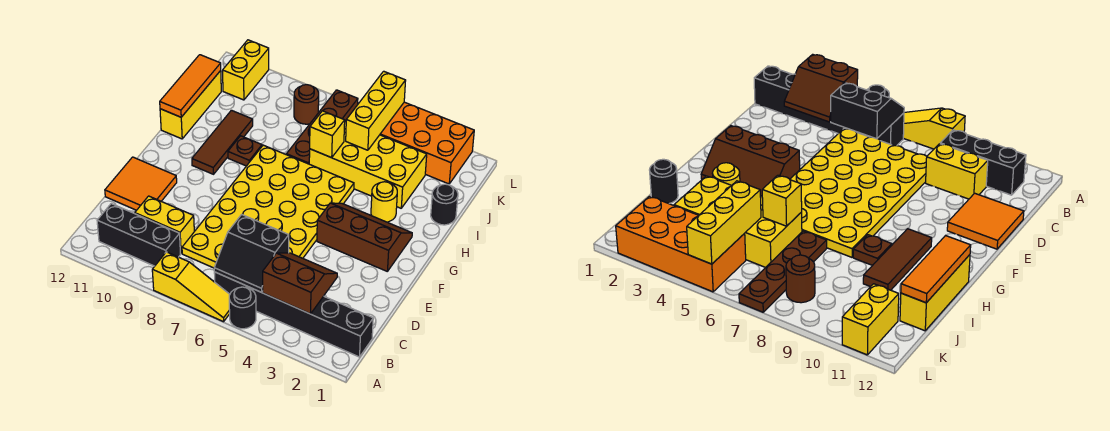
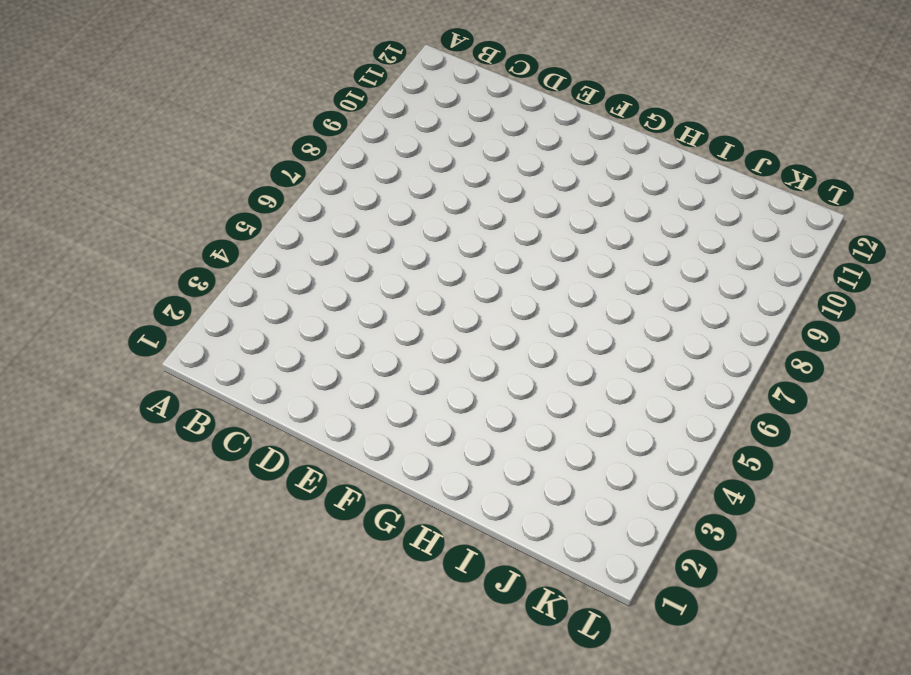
none -> black 1x1 round brick [229,287,256,329]
none -> yellow 1x3 slope [152,252,230,322]
none -> black 1x6 brick [214,272,373,357]

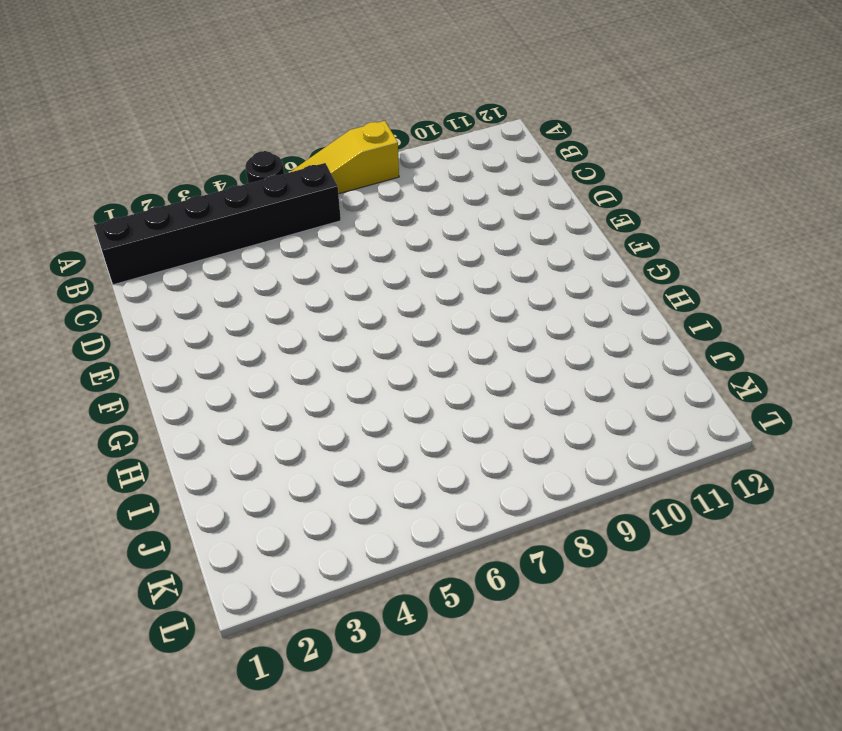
none -> black 1x3 brick [97,204,181,266]
none -> yellow 4x6 plate [182,145,354,268]
none -> yellow 1x2 brick [135,196,194,253]

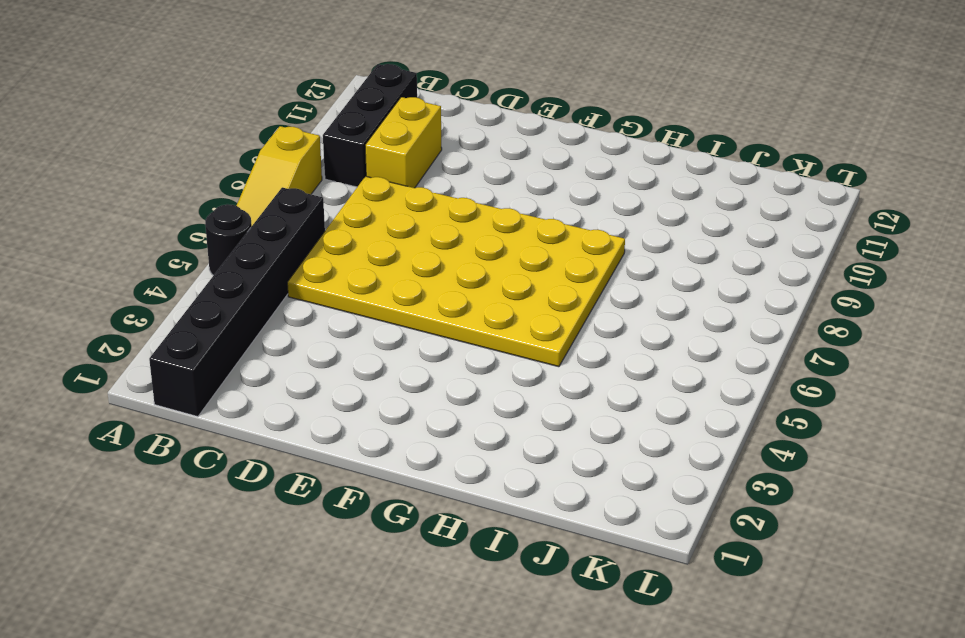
none -> orange 2x2 tile [105,157,177,210]
none -> brown 2x3 slope [317,203,412,271]
none -> brown 1x3 tile [192,110,253,174]

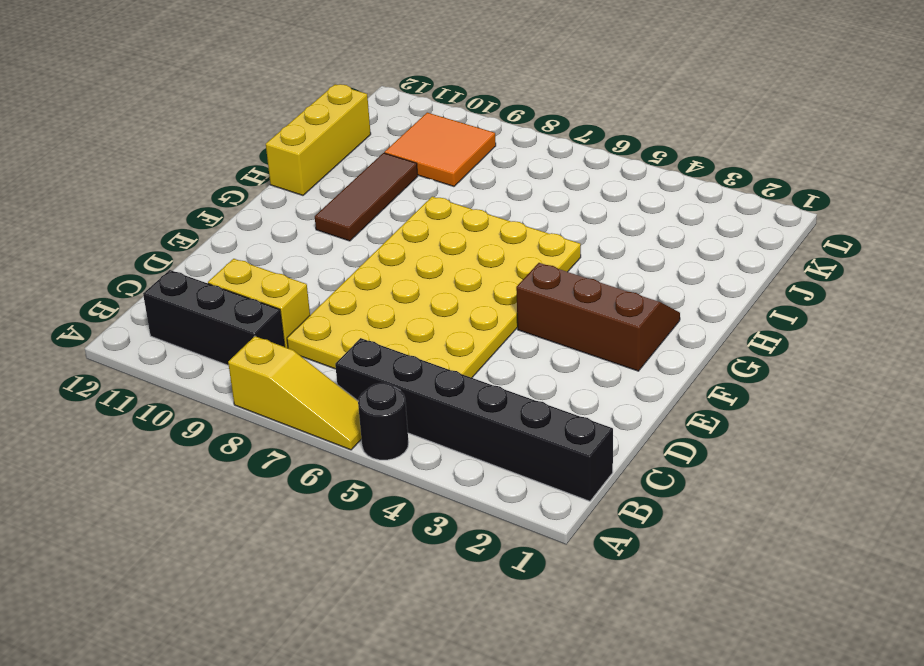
orange 2x2 tile [384,113,496,186] -> orange 2x2 tile moved to [105,157,177,210]
none -> yellow 1x1 round brick [371,182,397,222]
none -> brown 1x1 plate [228,136,262,166]
none -> black 1x1 round brick [431,184,458,225]

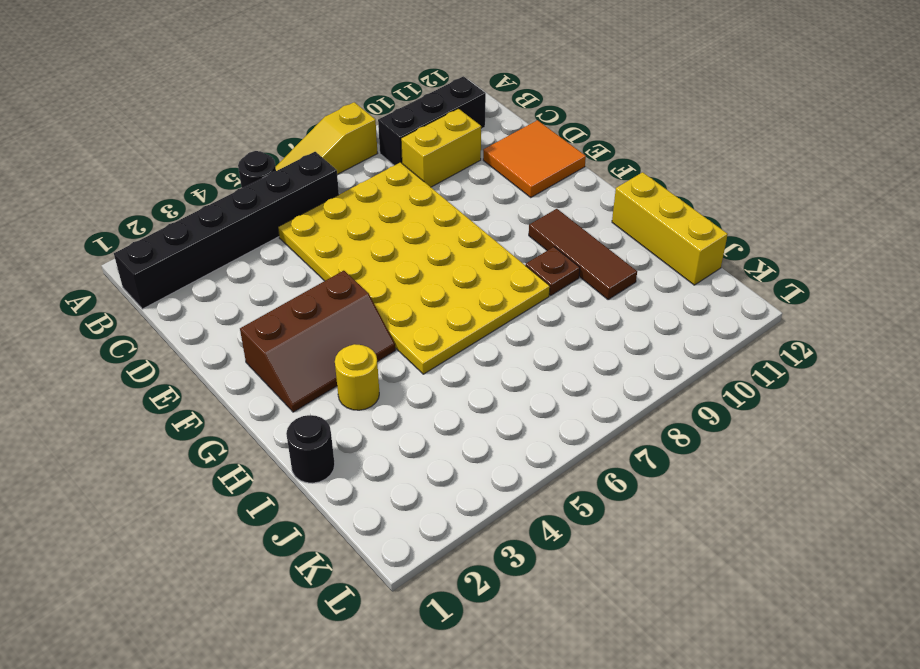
none -> yellow 2x4 brick [309,121,427,208]
none -> brown 1x4 plate [286,90,358,164]
none -> orange 2x4 brick [380,102,474,184]

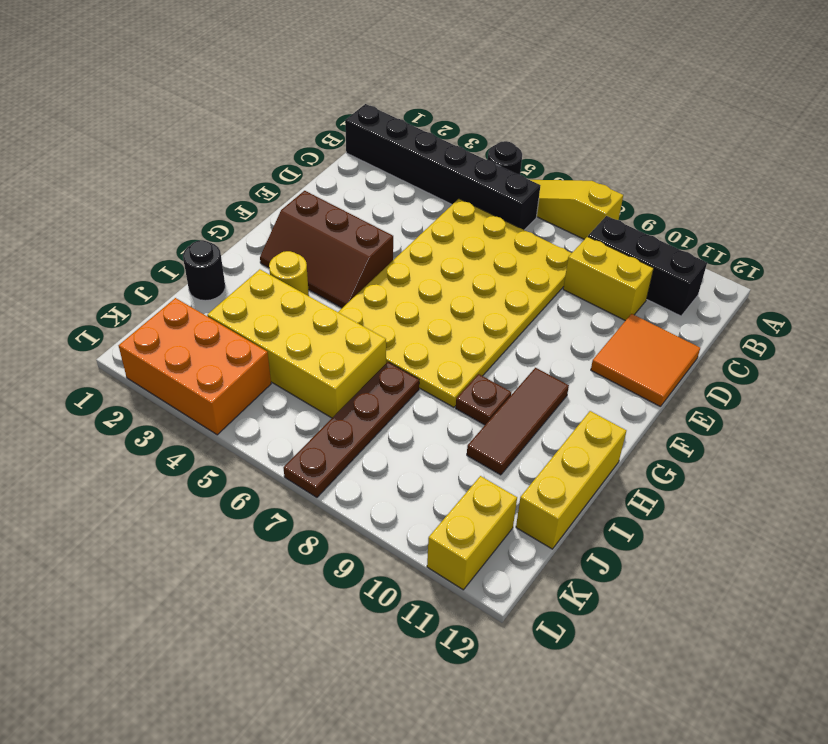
orange 2x3 brick [119,298,271,435] -> orange 2x4 brick [380,102,474,184]
none -> brown 1x1 round brick [294,85,319,124]
none -> brown 2x2 slope [263,253,337,314]
none -> black 2x2 slope [214,215,289,292]

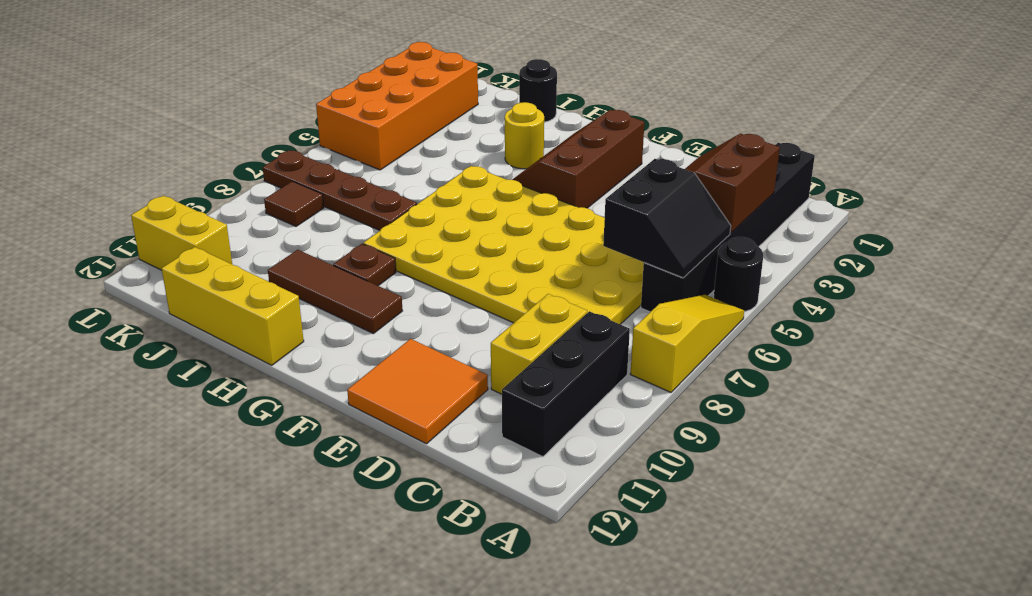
brown 1x1 tile [264,181,324,226] -> brown 1x1 round brick [294,85,319,124]
none -> yellow 2x4 brick [309,121,427,208]
none -> orange 1x3 tile [160,55,221,117]
none -> yellow 1x1 brick [310,111,345,158]

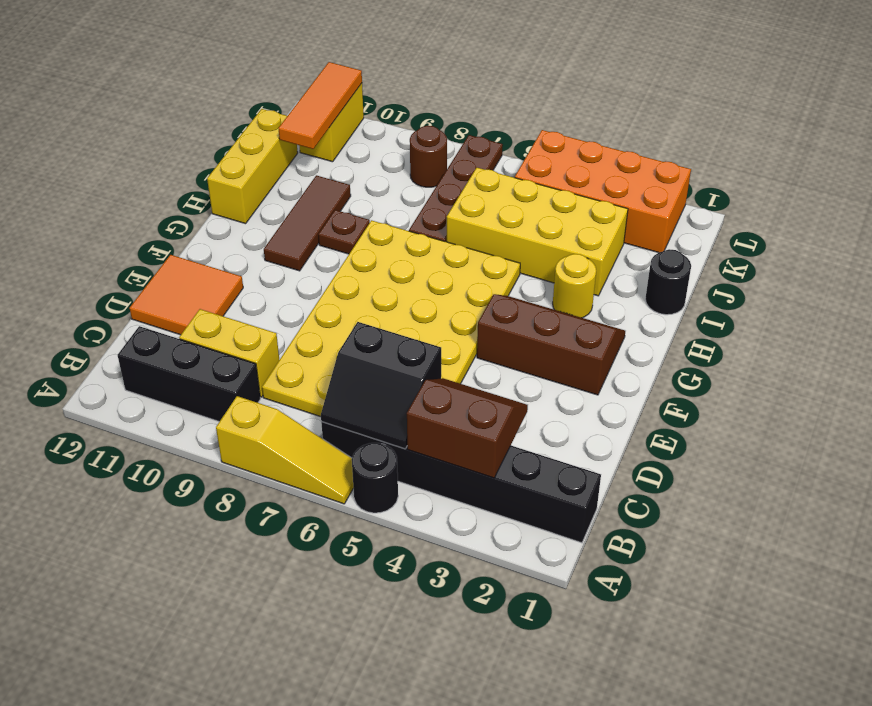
orange 1x3 tile [279,62,362,149] -> orange 1x3 tile moved to [160,55,221,117]
none -> yellow 1x1 brick [310,111,345,158]
none -> yellow 1x3 brick [346,71,406,150]

